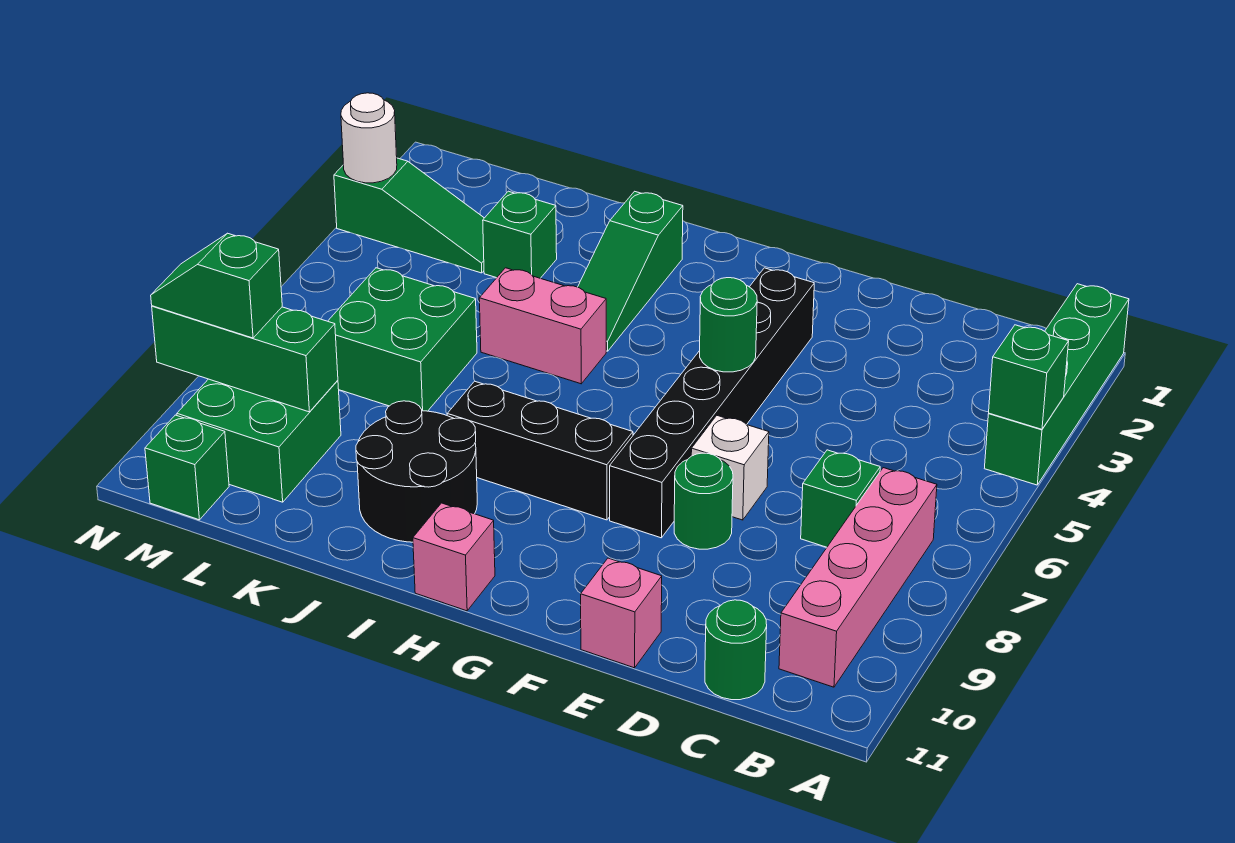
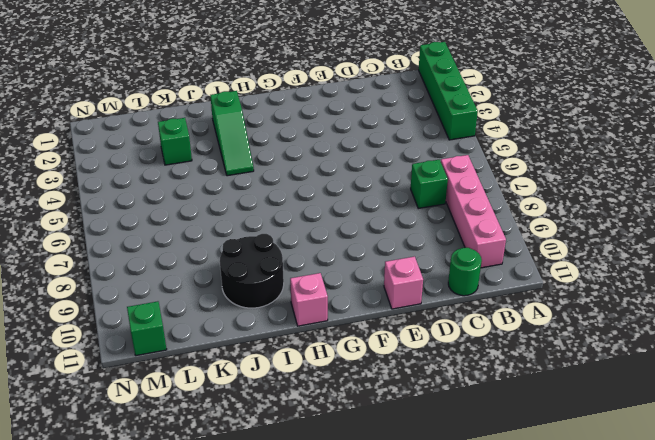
none -> white 1x1 brick [691,416,769,520]
none -> green 1x1 round brick [674,453,733,549]
none -> black 1x6 brick [610,268,814,538]

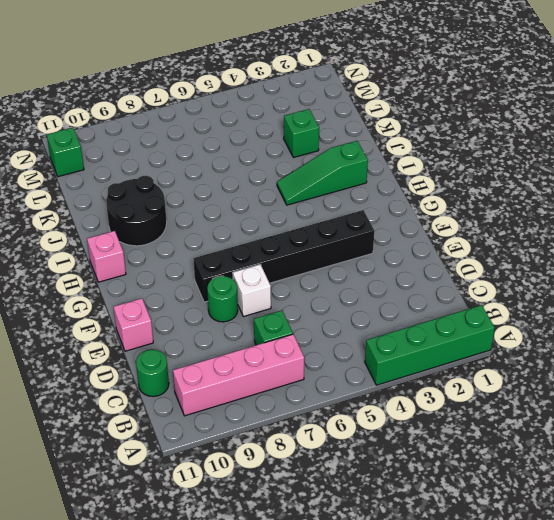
none -> black 1x3 brick [447,381,633,520]
none -> pink 1x2 brick [479,268,606,384]
none -> green 2x2 brick [328,268,477,411]

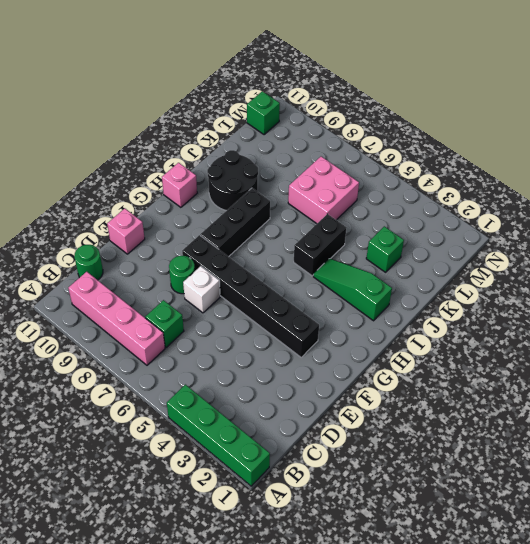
black 1x2 brick [294,214,346,276] -> pink 1x2 brick [479,268,606,384]
pink 2x2 brick [288,156,359,224] -> green 2x2 brick [328,268,477,411]
none -> green 1x3 slope [334,158,484,273]
none -> green 2x2 brick [177,379,341,502]
none -> green 1x1 brick [989,325,1069,429]

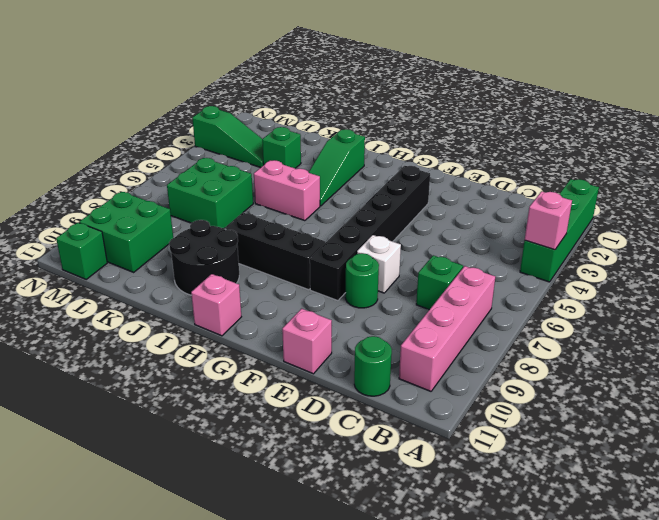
pink 1x1 brick [525,191,572,250] -> green 1x1 brick [989,325,1069,429]
none -> green 1x1 round brick [700,278,757,372]
none -> green 1x3 brick [152,306,338,412]
none -> white 1x1 round brick [341,93,397,183]

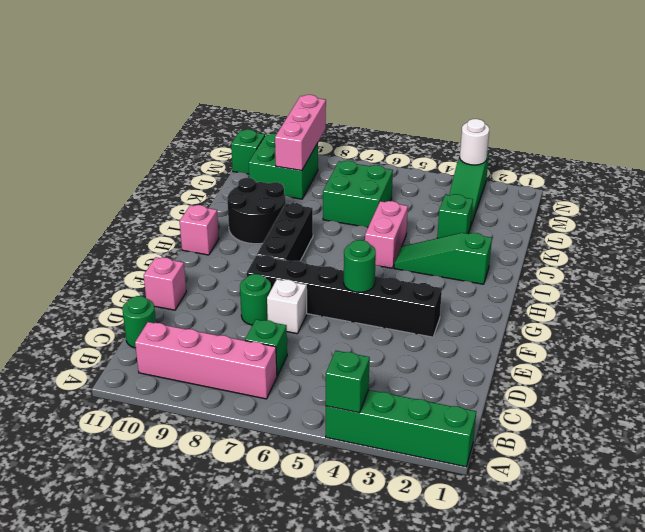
pink 1x3 brick [275,95,326,171] -> green 1x3 brick [152,306,338,412]
none -> green 1x2 slope [151,233,282,338]

